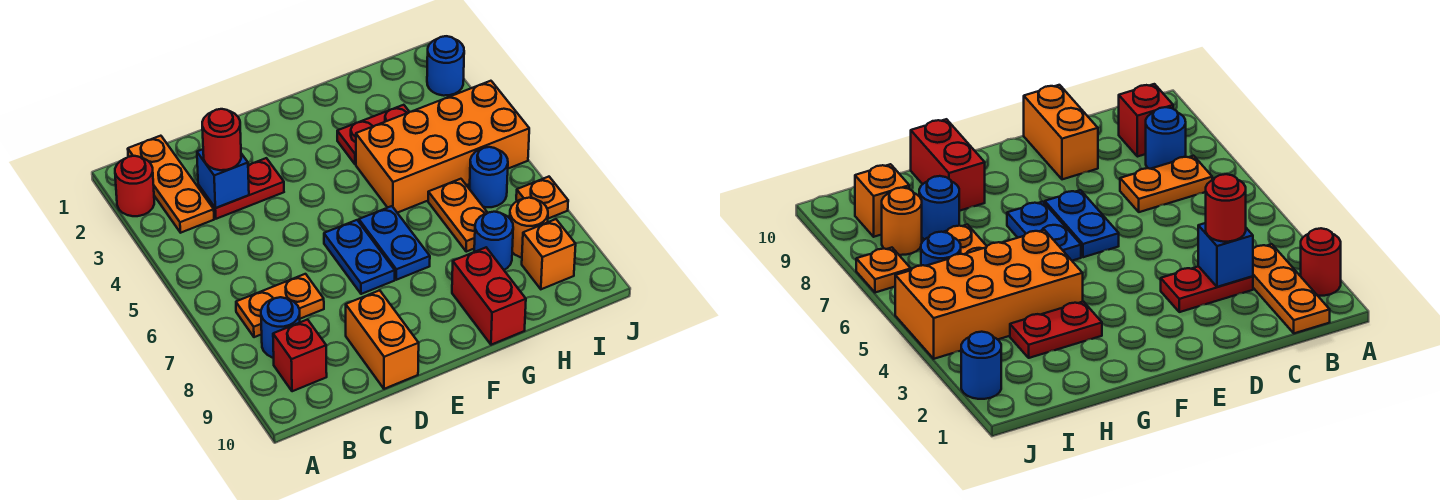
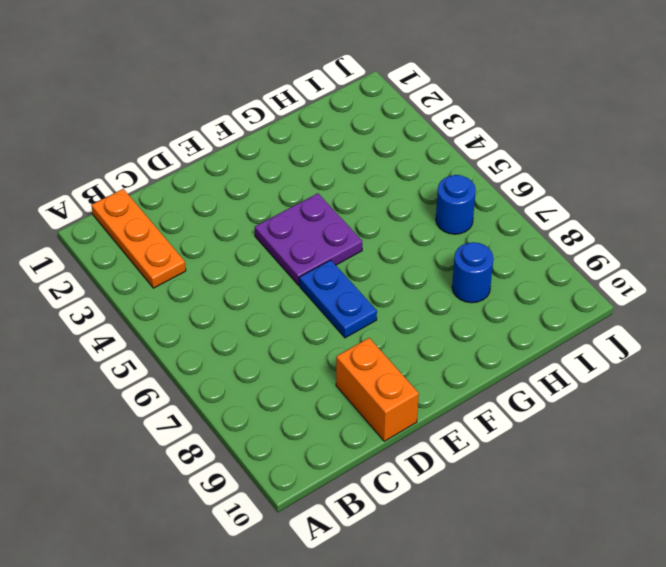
purple 2x2 plate [255,193,362,285] -> none
none -> red 1x1 round brick [115,156,154,216]
none -> orange 1x2 plate [236,274,324,337]
none -> blue 1x1 round brick [261,297,300,358]

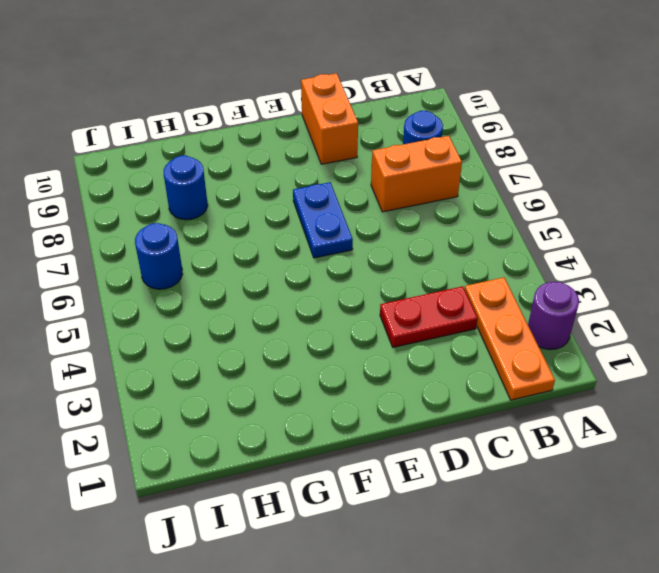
purple 1x1 round brick [528,282,579,350] -> red 1x1 round brick [115,156,154,216]
orange 1x2 brick [371,136,462,212] -> orange 1x2 plate [236,274,324,337]
none -> red 1x1 brick [273,319,327,391]
none -> blue 1x2 plate [359,206,430,280]
none -> red 1x2 plate [337,105,409,164]

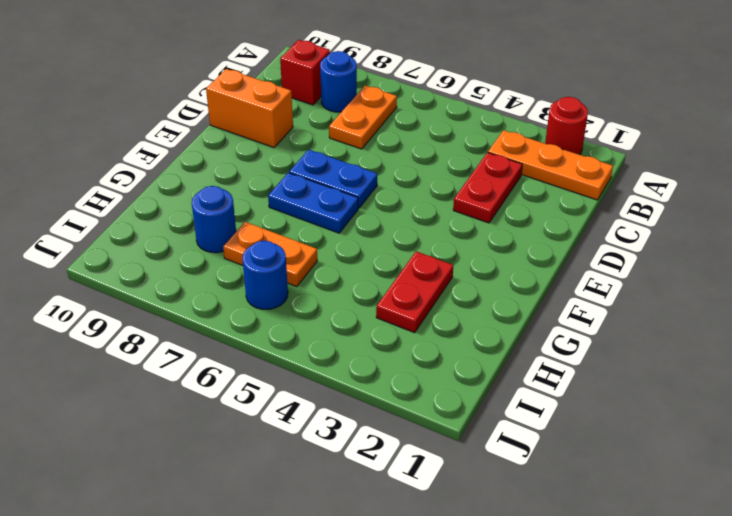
none -> orange 2x4 brick [356,81,529,213]
none -> red 1x2 brick [452,248,526,345]
none -> orange 1x1 round brick [510,198,548,258]

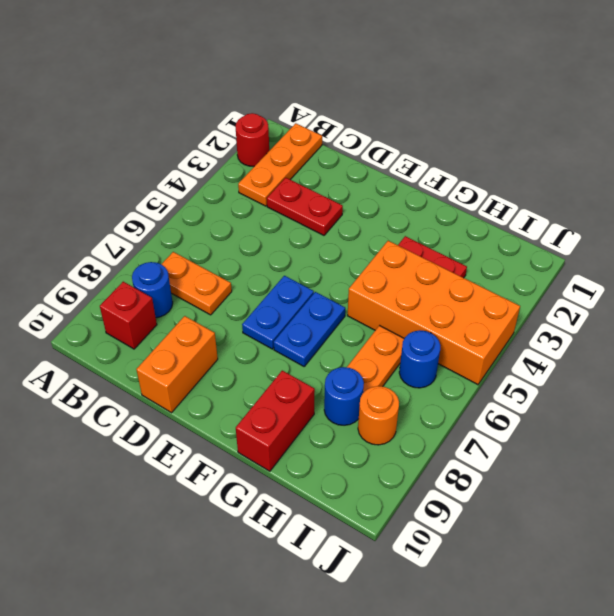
none -> orange 1x1 brick [522,219,576,289]
none -> blue 1x1 round brick [427,36,464,96]
none -> orange 1x1 plate [516,177,568,219]

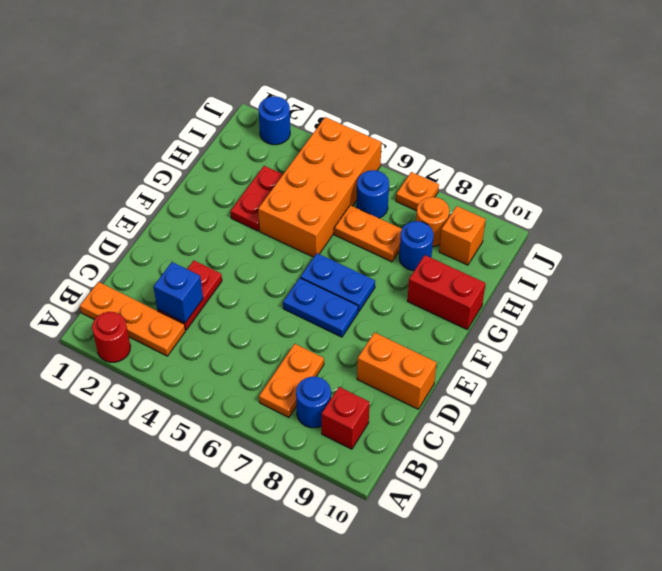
none -> red 1x1 round brick [202,109,241,170]

